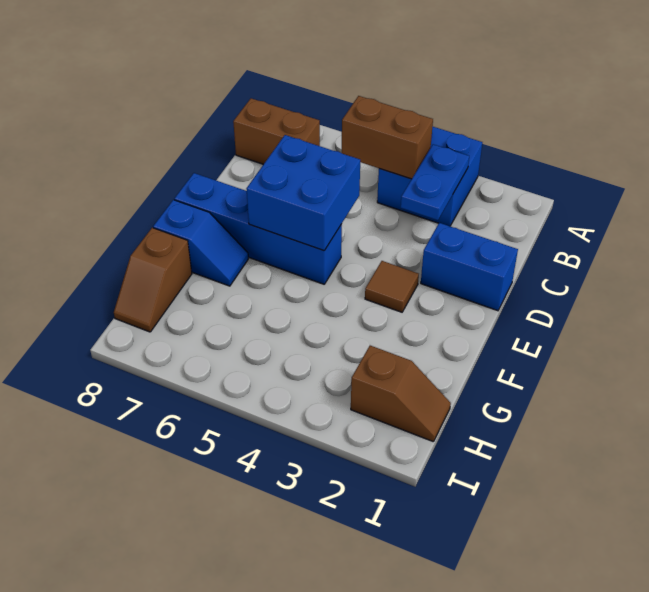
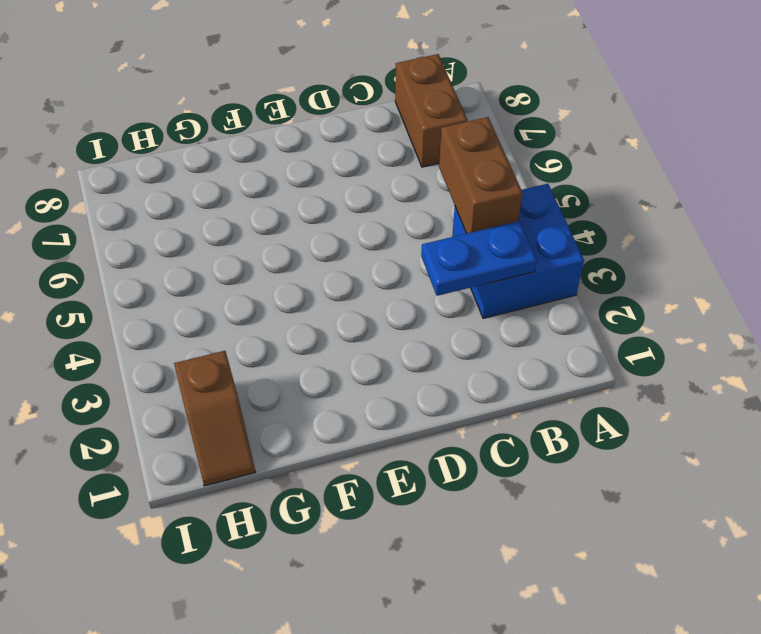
none -> blue 1x2 brick [421,223,518,311]
none -> brown 1x1 tile [365,261,419,312]

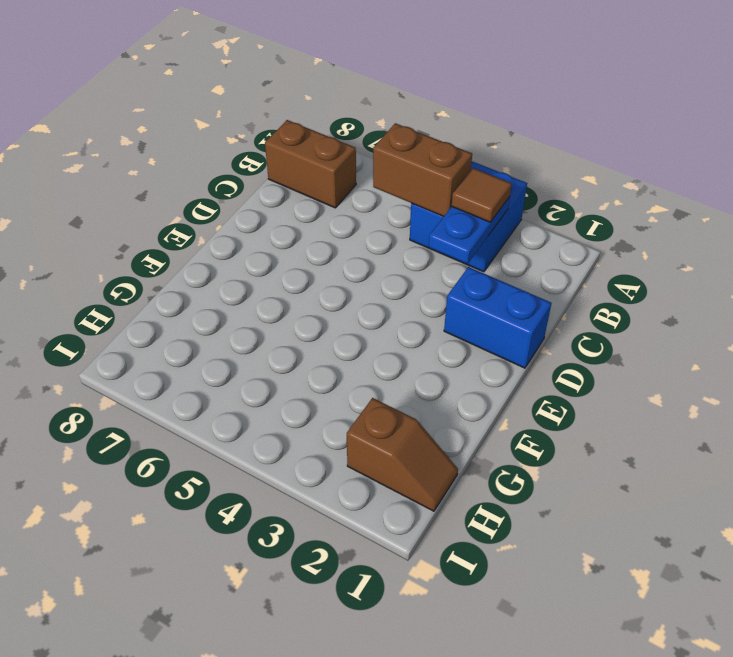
brown 1x1 tile [452,168,512,222] -> brown 1x1 tile moved to [365,261,419,312]
none -> blue 1x4 brick [174,173,342,284]
none -> blue 1x2 slope [153,200,248,286]

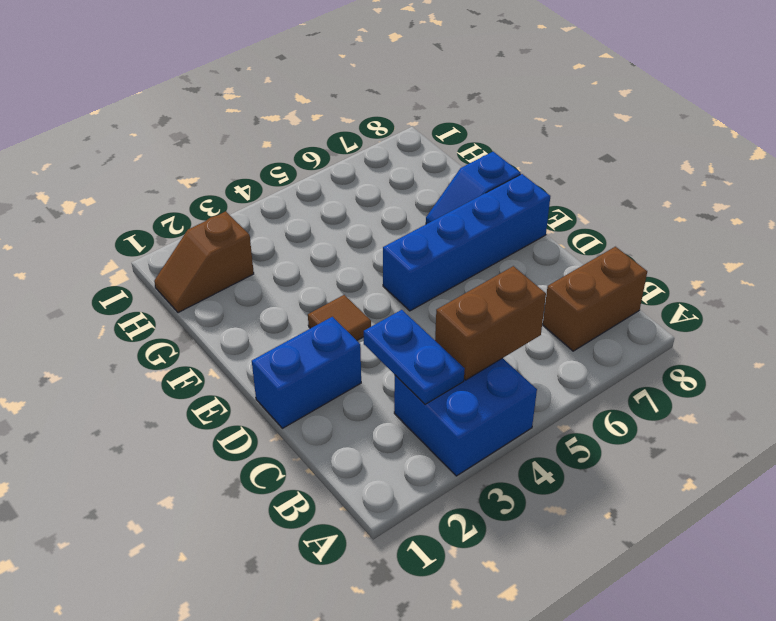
none -> brown 1x2 slope [114,228,192,332]
none -> blue 2x2 brick [246,135,360,251]

